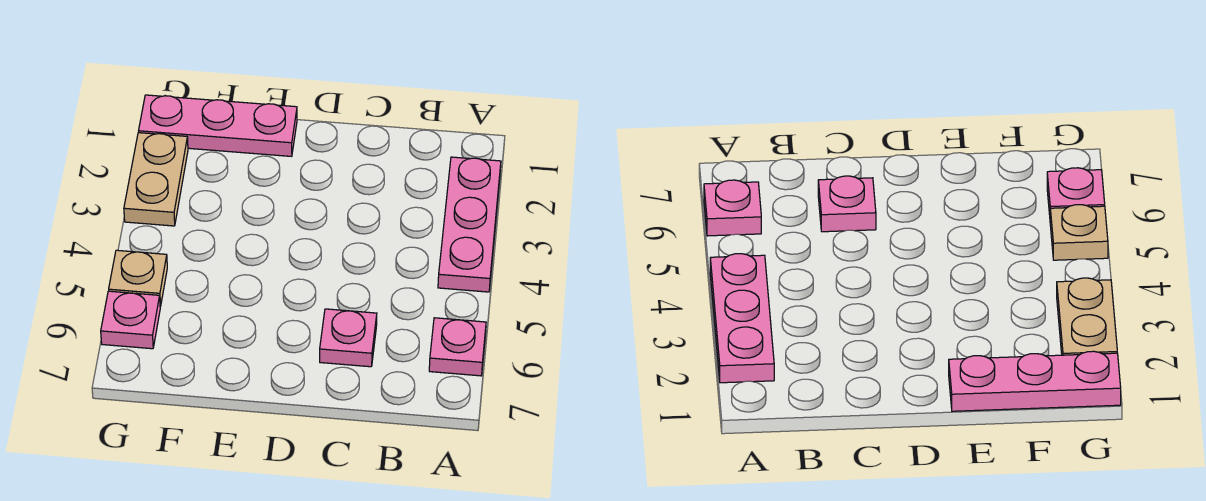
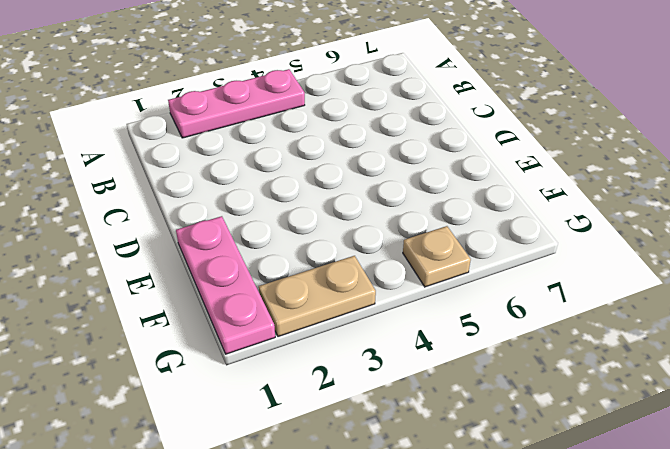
none -> pink 1x1 plate [429,318,486,376]
none -> pink 1x1 plate [320,309,377,367]

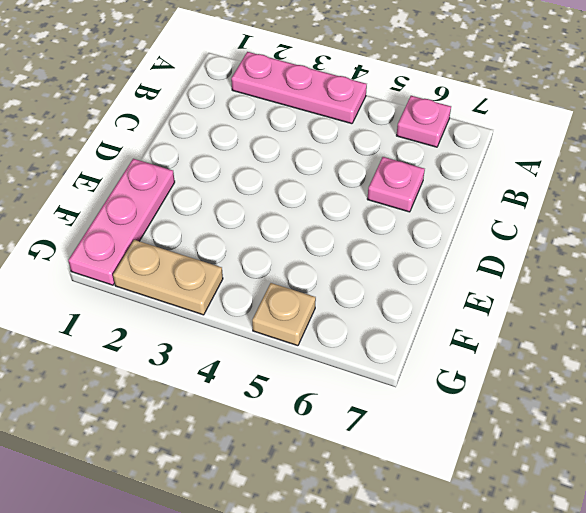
none -> pink 1x1 plate [101,291,160,349]

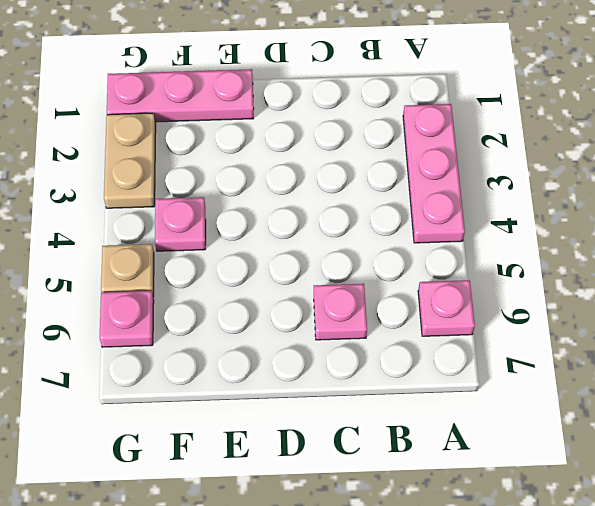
pink 1x1 plate [155,197,206,251] -> none

